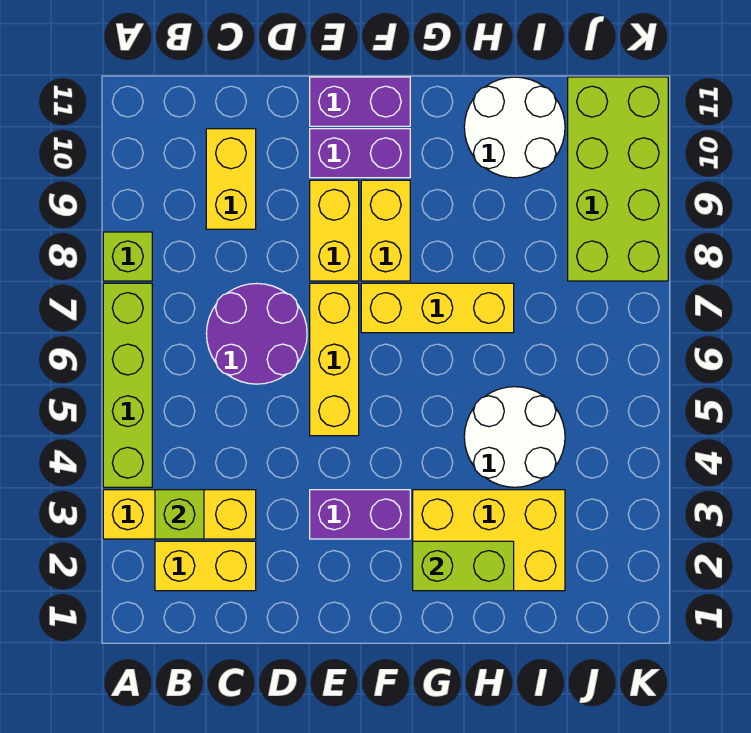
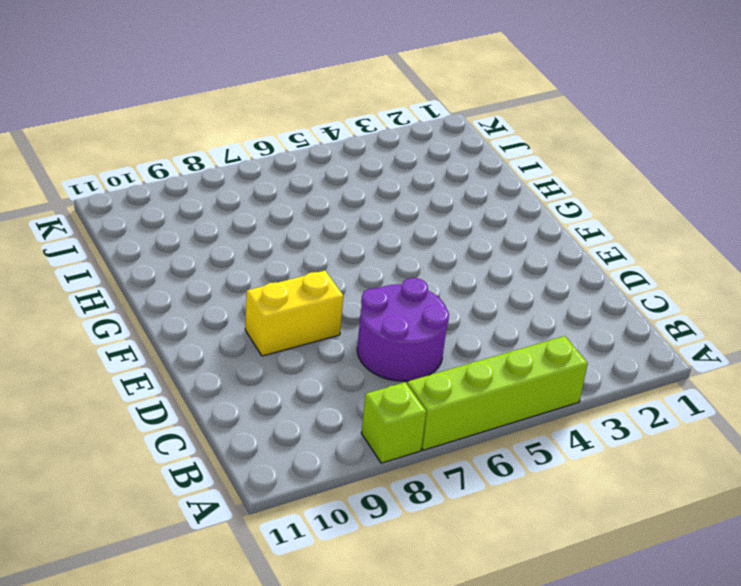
none -> yellow 1x3 brick [103,490,256,539]
none -> yellow 1x2 brick [155,541,256,591]
none -> yellow 1x2 brick [206,129,256,229]

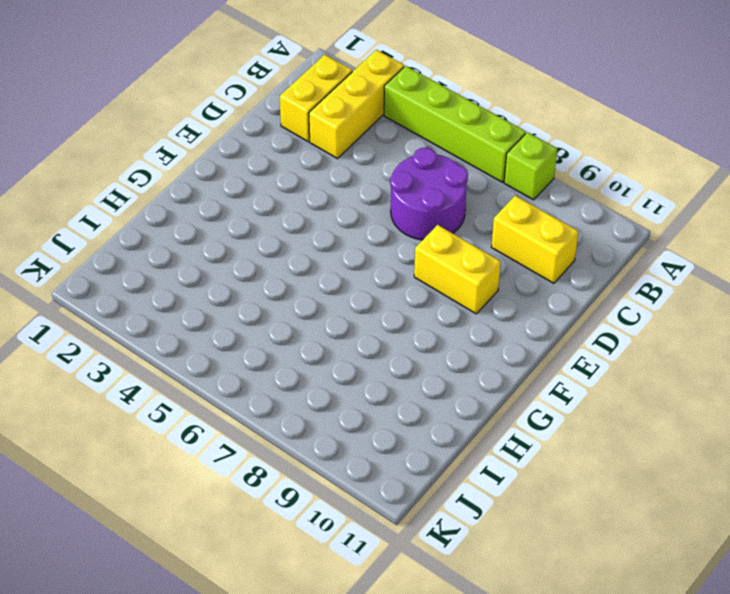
none -> purple 1x2 brick [310,490,410,539]
none -> yellow 1x3 brick [310,283,359,436]
none -> purple 1x2 brick [310,129,410,178]

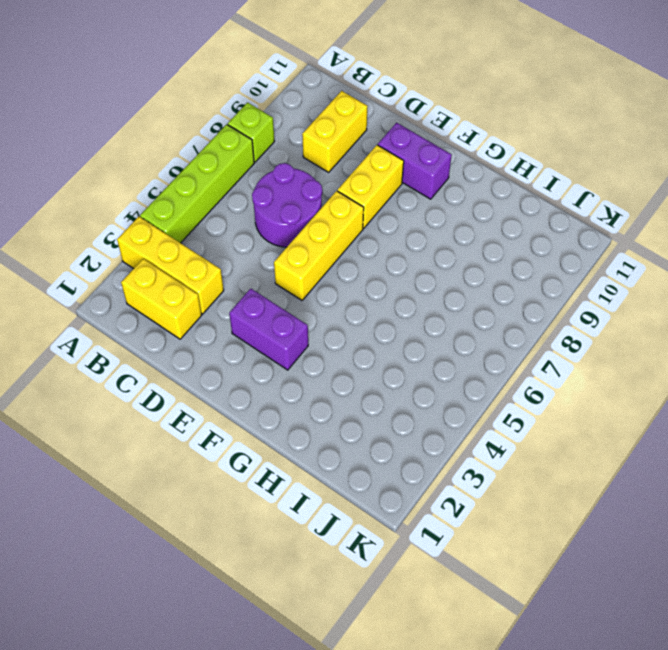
none -> purple 1x2 brick [310,77,410,126]
none -> yellow 1x3 brick [361,283,514,333]
none -> yellow 1x2 brick [361,180,410,281]

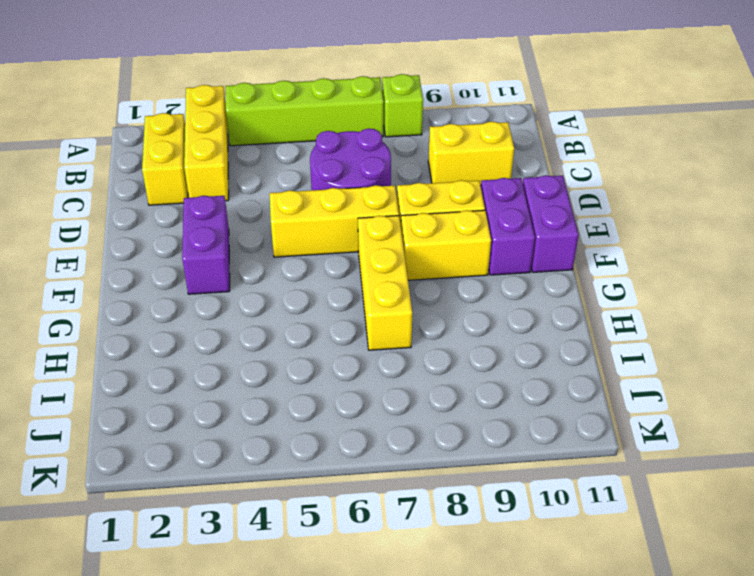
none -> yellow 2x3 brick [413,490,565,591]
none -> white 2x2 round brick [464,387,565,487]
none -> white 2x2 round brick [464,77,565,178]

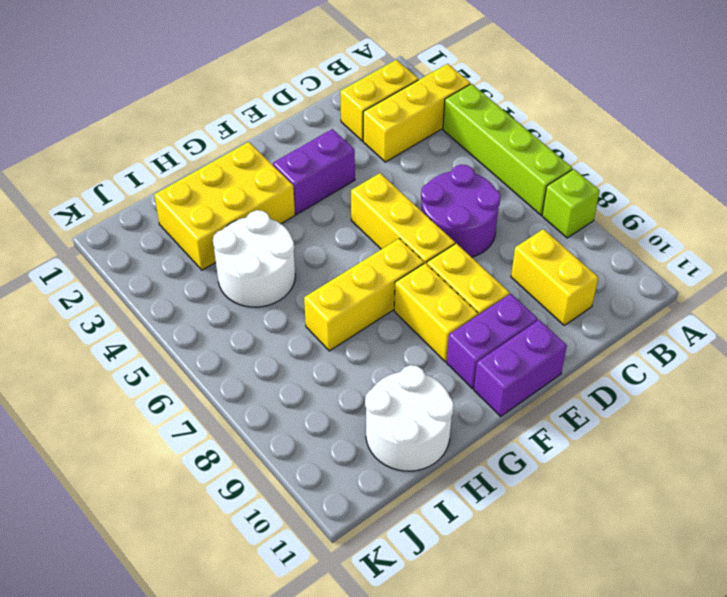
none -> lime 2x4 brick [568,77,668,281]
none -> lime 1x1 brick [155,490,204,539]
none -> lime 1x2 brick [413,541,514,591]

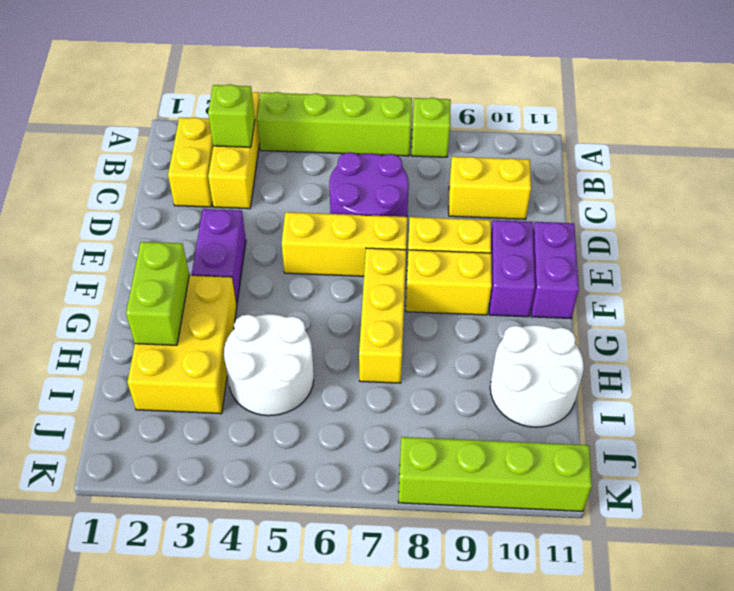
lime 1x4 brick [398,437,592,511] -> lime 2x4 brick [568,77,668,281]

